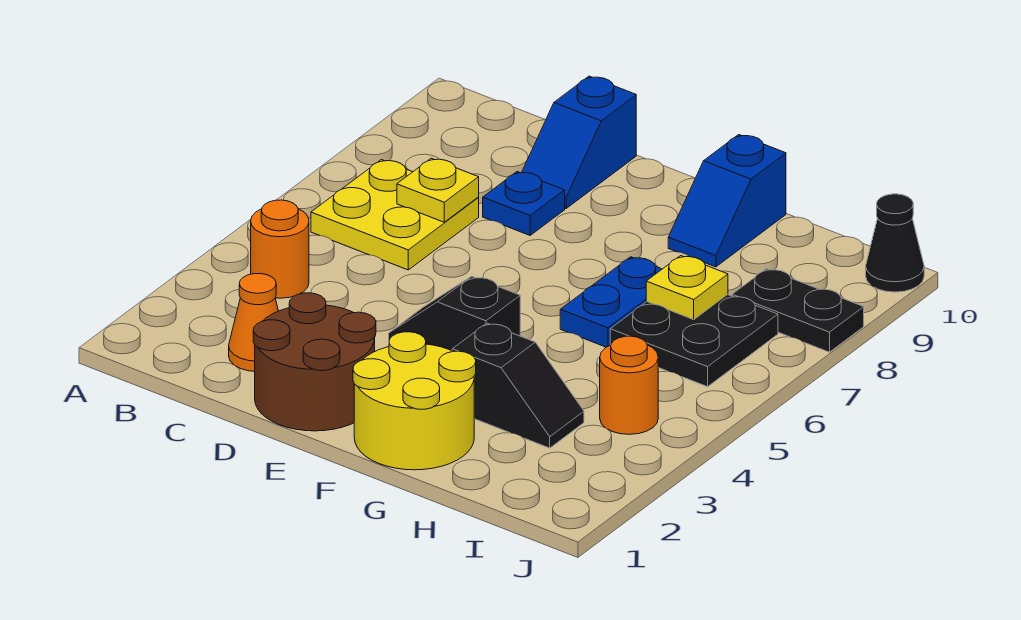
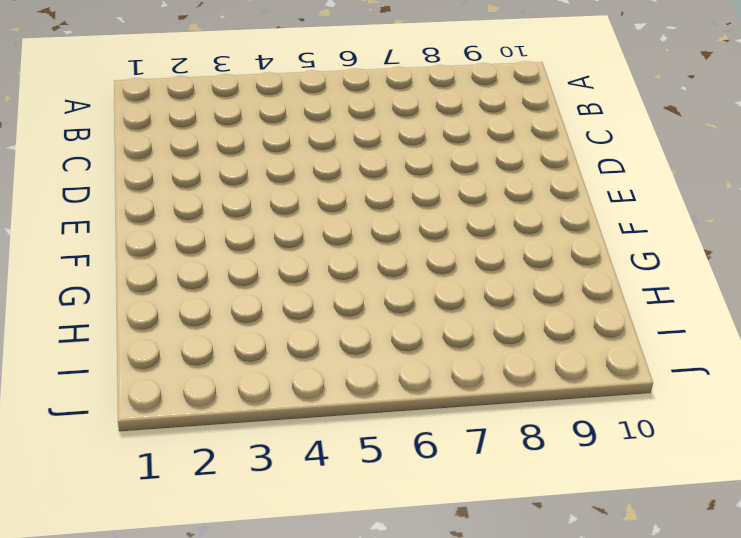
none -> orange 1x1 round brick [251,200,309,298]
none -> yellow 2x2 plate [311,160,479,270]
none -> orange 1x1 cone [229,274,278,371]

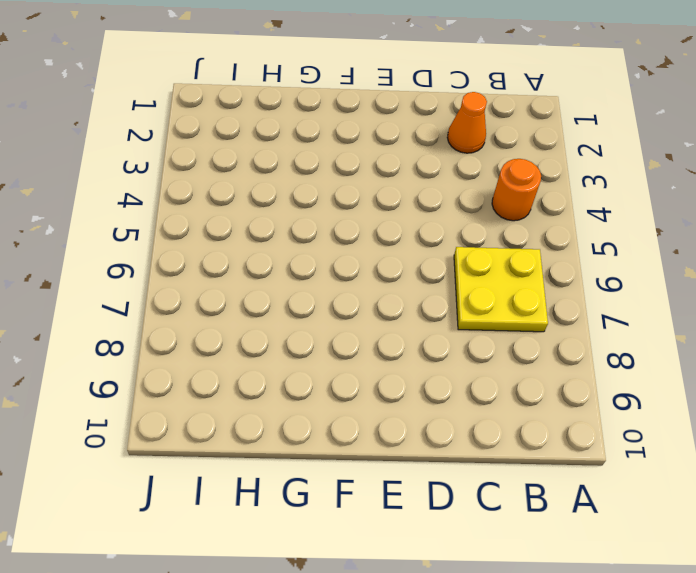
none -> brown 2x2 round brick [253,293,376,431]
none -> blue 1x1 plate [483,172,565,235]
none -> blue 1x2 slope [522,76,636,208]

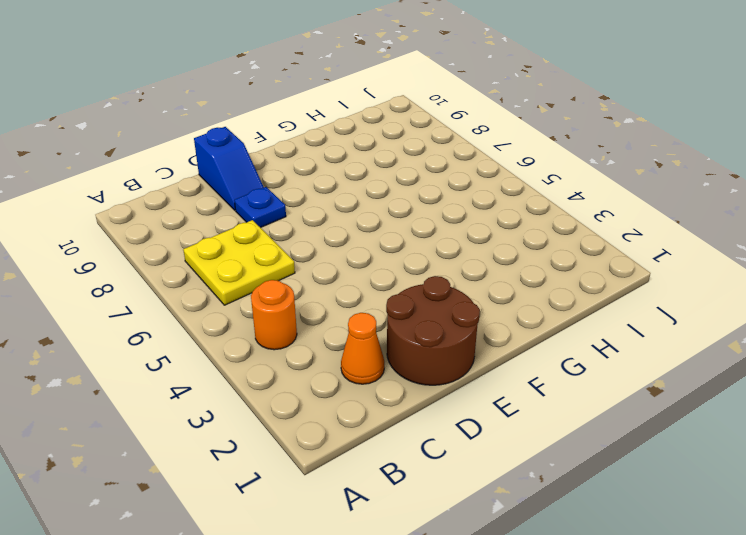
none -> black 1x2 slope [389,276,520,351]
none -> yellow 2x2 round brick [353,332,476,470]
none -> black 1x2 slope [452,323,584,448]

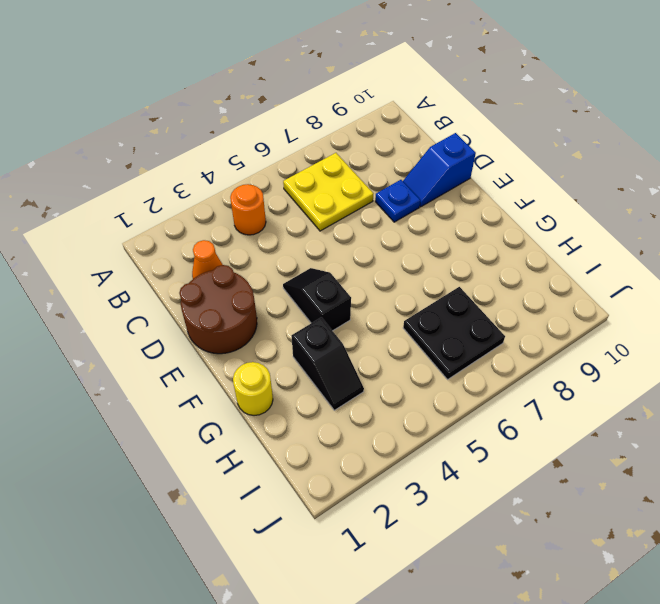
yellow 1x1 round brick [233,362,273,415] -> yellow 2x2 round brick [353,332,476,470]
none -> blue 1x2 plate [560,257,662,347]
none -> blue 1x2 slope [668,135,786,267]
none -> orange 1x1 round brick [600,336,658,434]

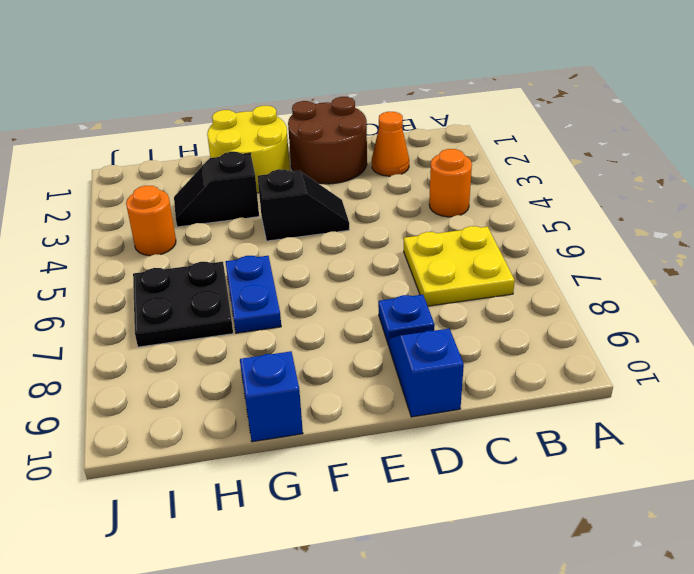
none -> black 1x2 plate [732,269,864,352]
none -> black 1x1 cone [866,194,924,292]
none -> yellow 1x1 plate [397,158,479,222]

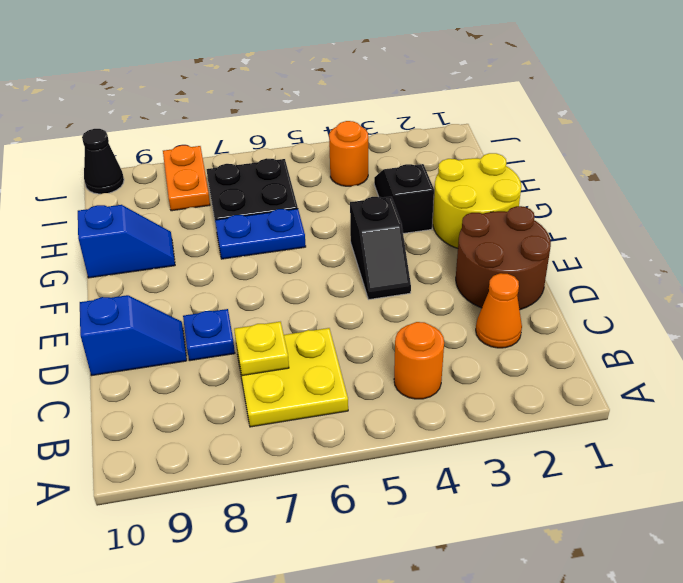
orange 1x2 plate [163,145,210,211] -> black 1x2 plate [732,269,864,352]
none -> yellow 1x1 plate [646,256,728,319]

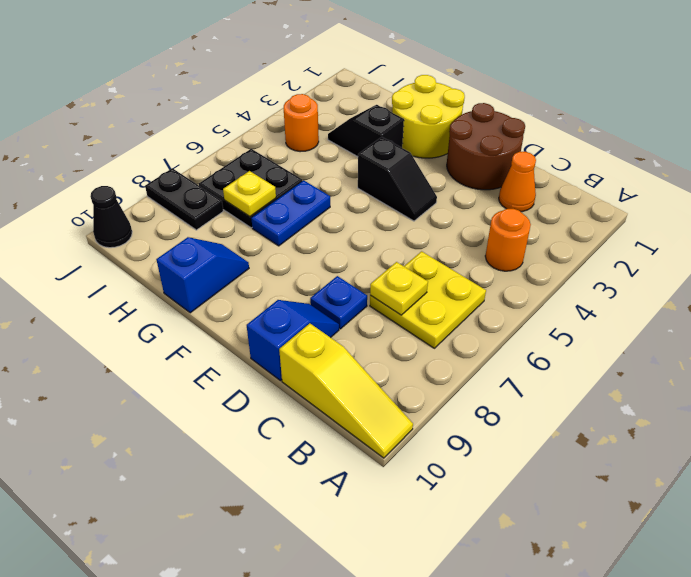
yellow 1x3 slope [279,323,413,458] -> none

